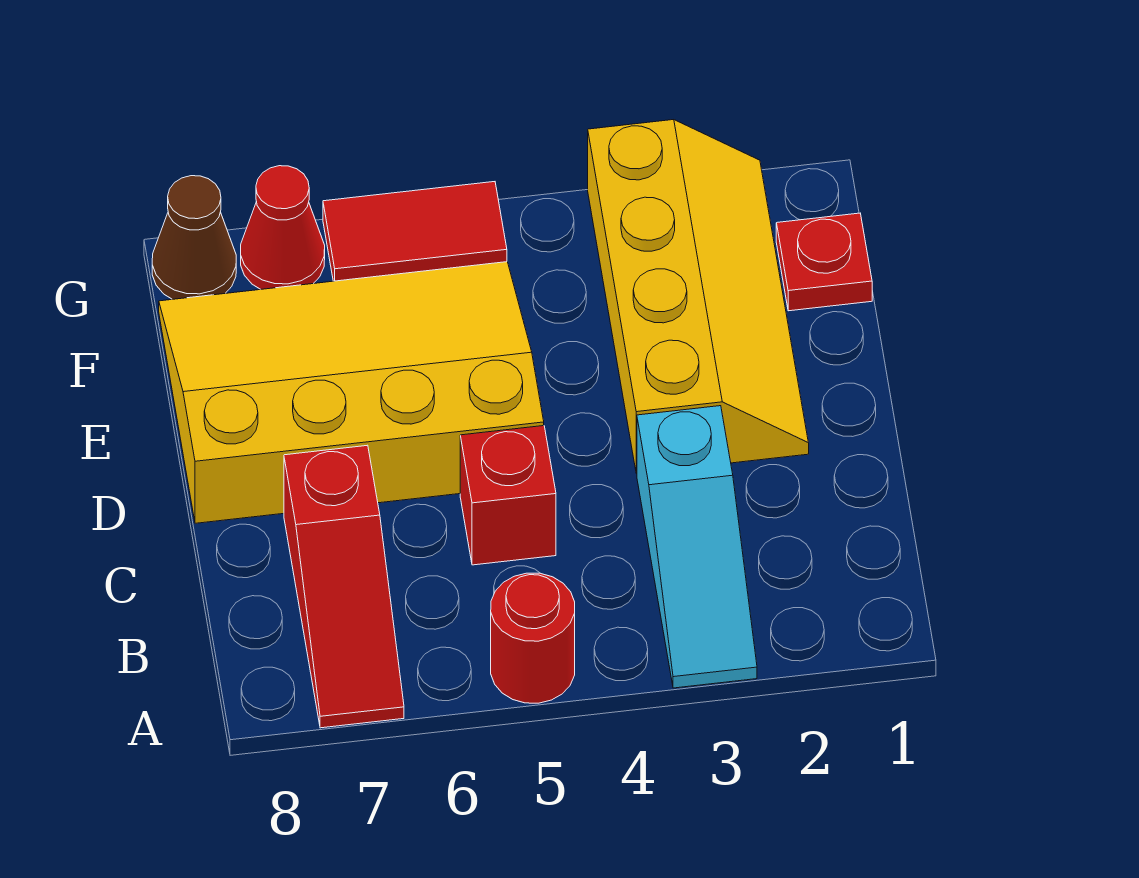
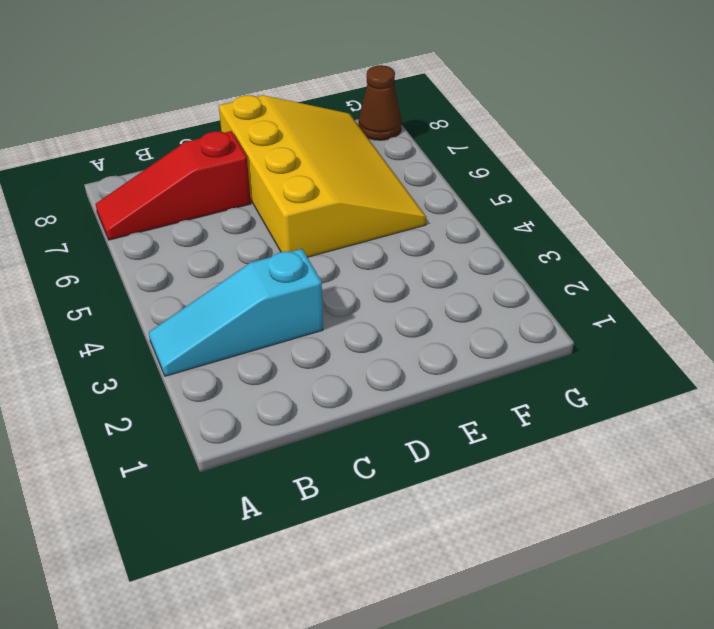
none -> red 1x1 round brick [491,573,575,703]
none -> red 1x1 brick [460,426,556,565]

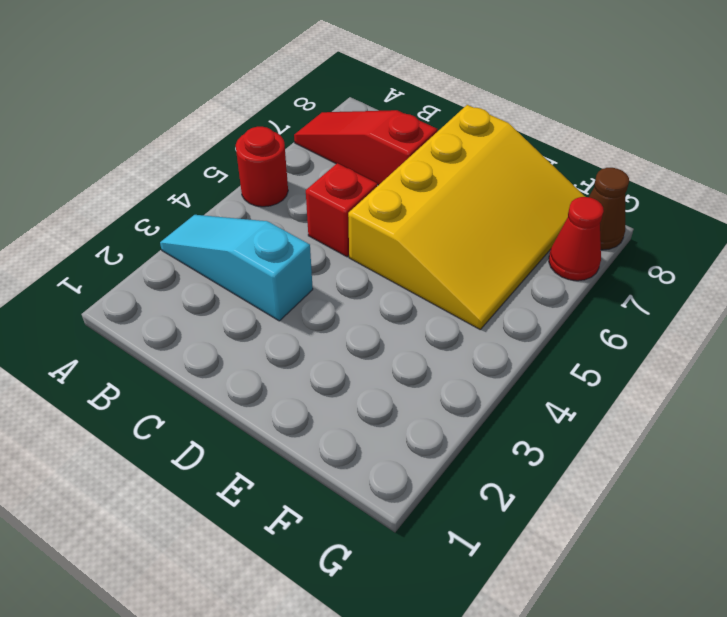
none -> yellow 2x4 slope [588,120,809,474]
none -> red 1x1 plate [776,213,872,311]

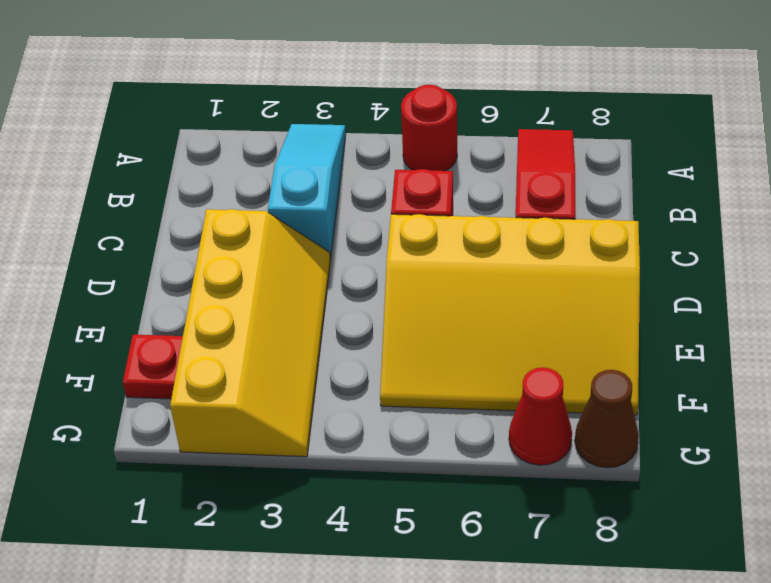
yellow 2x4 slope [170,209,330,457] -> yellow 2x4 slope turned to [588,120,809,474]
none -> red 1x2 tile [323,182,507,281]

